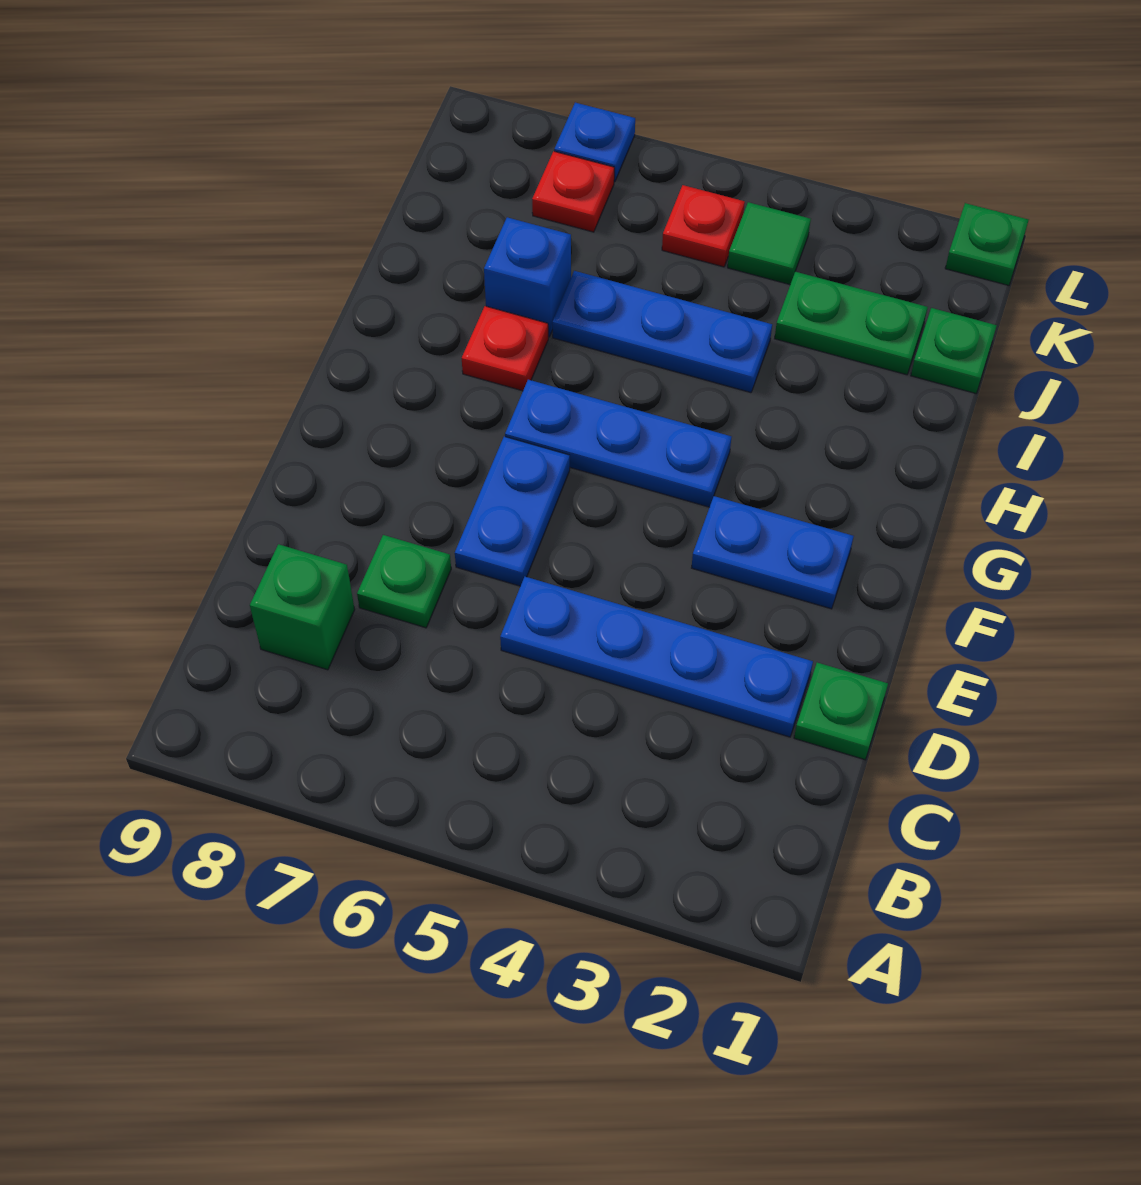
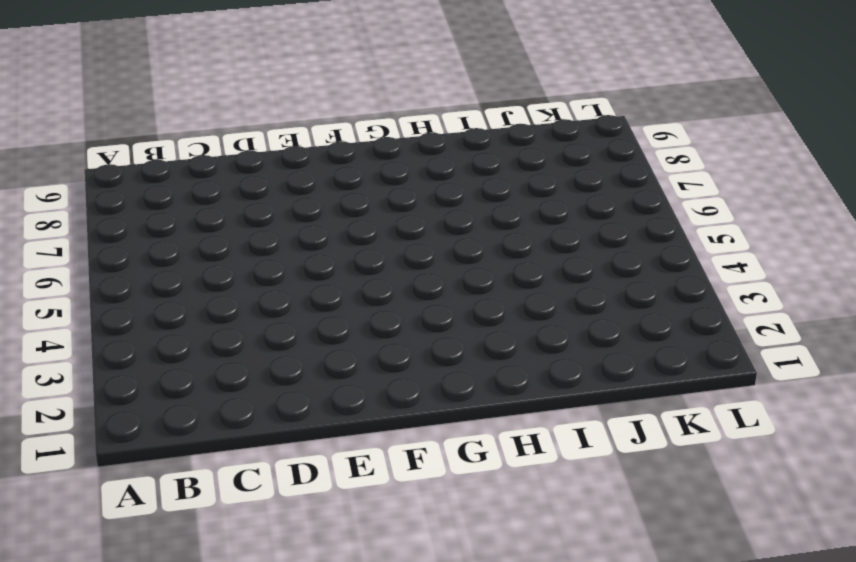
none -> green 1x1 brick [250,544,355,670]
none -> green 1x1 plate [794,663,888,760]
none -> blue 1x4 plate [500,577,813,737]

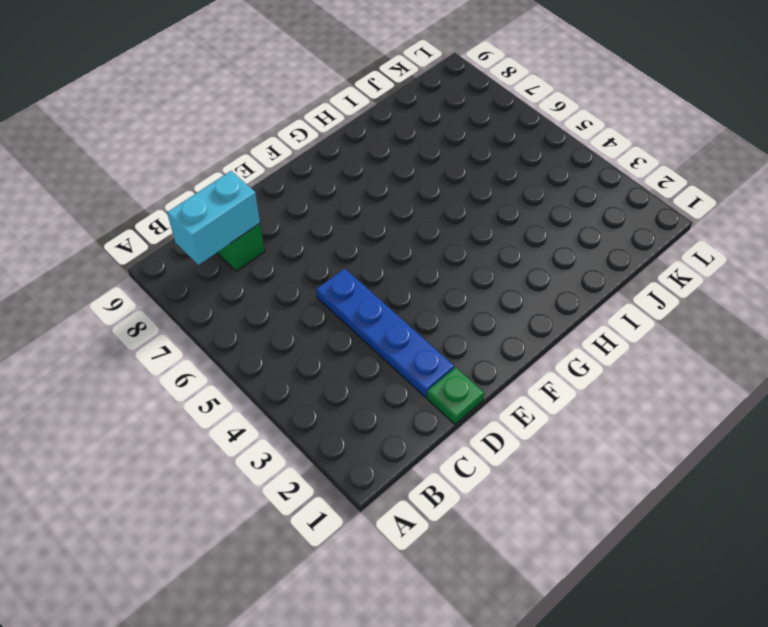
cyan 1x2 brick [167,171,260,265] -> none
none -> green 1x1 plate [357,535,451,628]
none -> blue 1x2 plate [455,437,570,586]
none -> blue 1x2 plate [692,496,854,609]

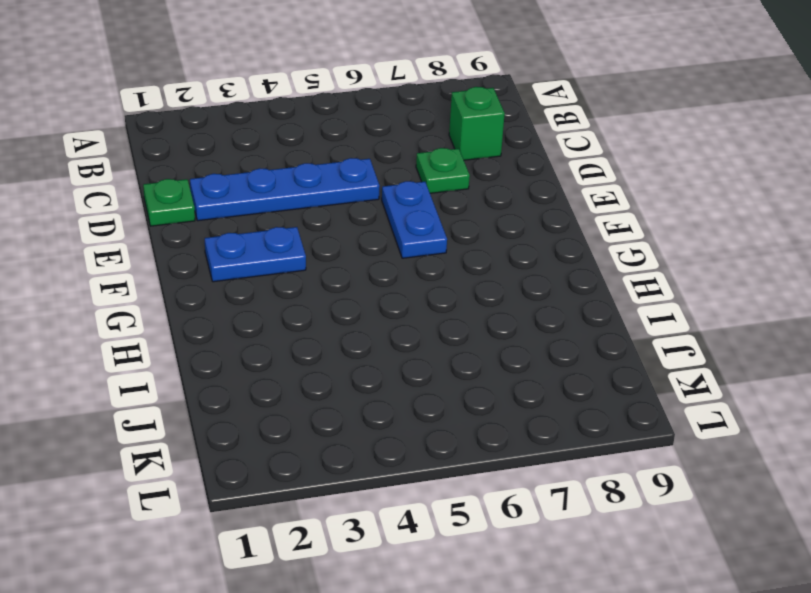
none -> blue 1x3 plate [505,380,731,507]
none -> red 1x1 plate [462,306,548,391]
none -> blue 1x3 plate [552,271,772,393]

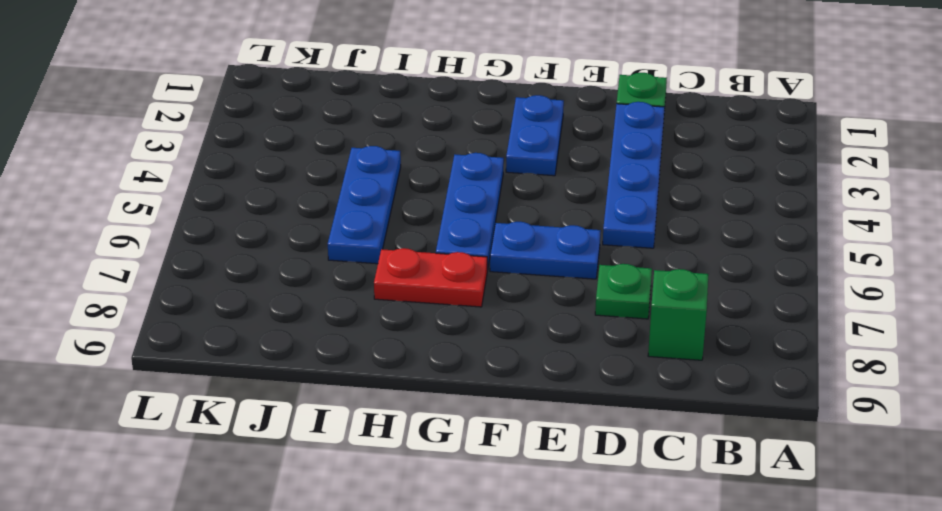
red 1x2 plate [374,248,487,307] -> red 1x1 plate [462,306,548,391]
none -> blue 1x1 brick [484,217,571,337]
none -> green 1x1 plate [911,308,997,393]
none -> green 1x2 plate [775,272,928,375]

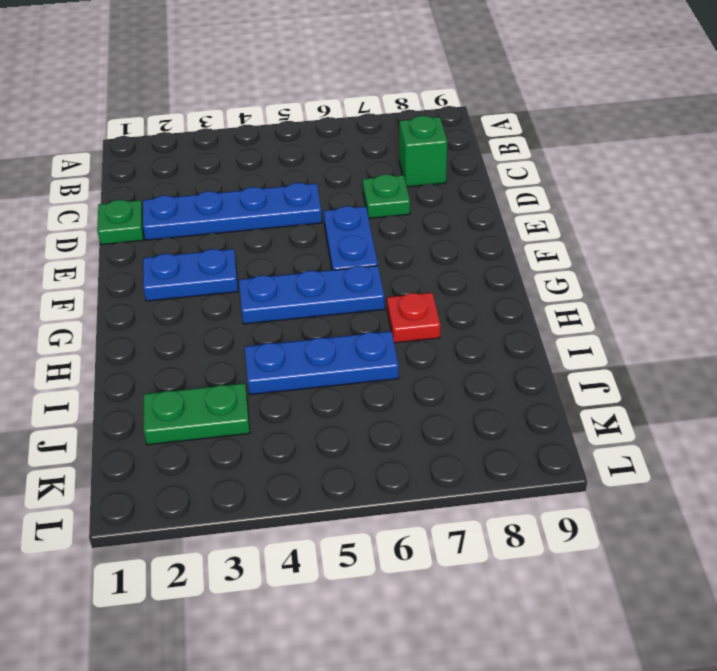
none -> blue 1x1 brick [484,217,571,337]
none -> green 1x1 plate [911,308,997,393]
none -> green 1x1 tile [728,202,811,285]

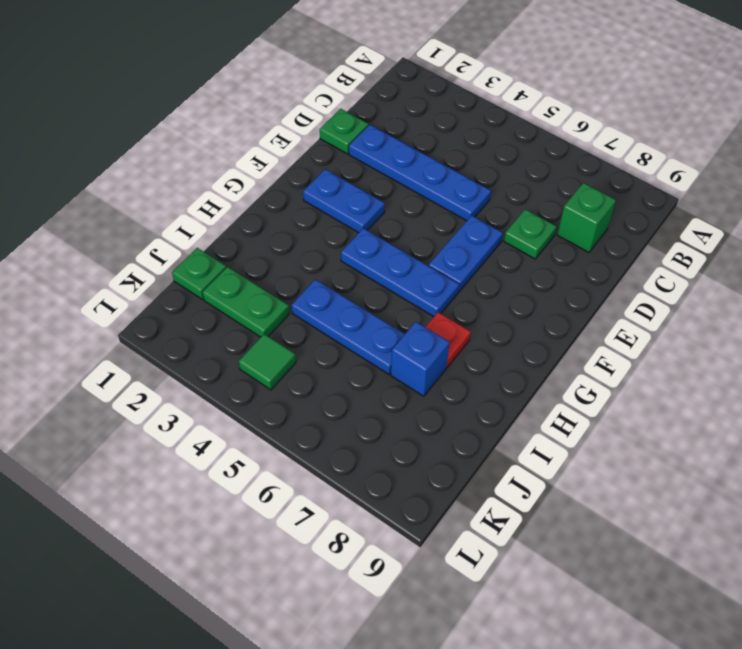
none -> red 1x1 plate [662,185,745,267]
none -> red 1x1 plate [532,151,614,232]
none -> green 1x1 plate [945,203,1029,285]

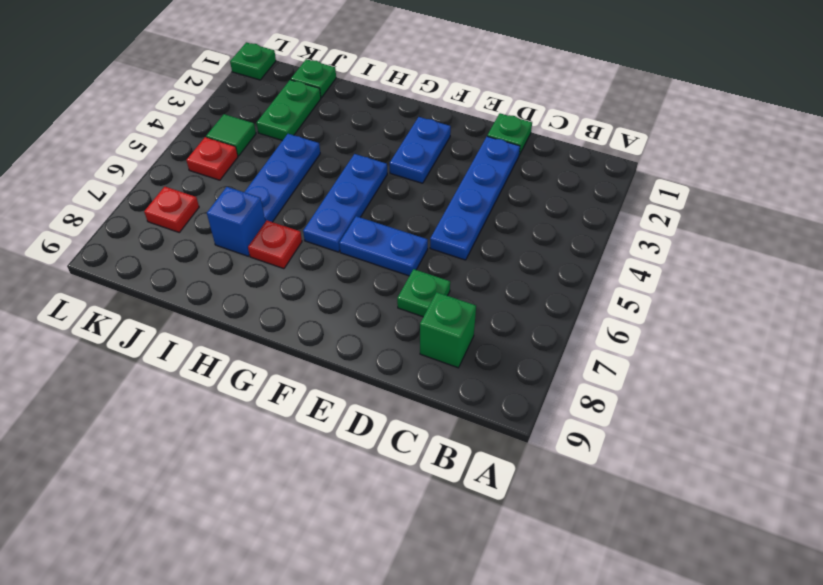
none -> blue 1x1 plate [554,103,635,182]

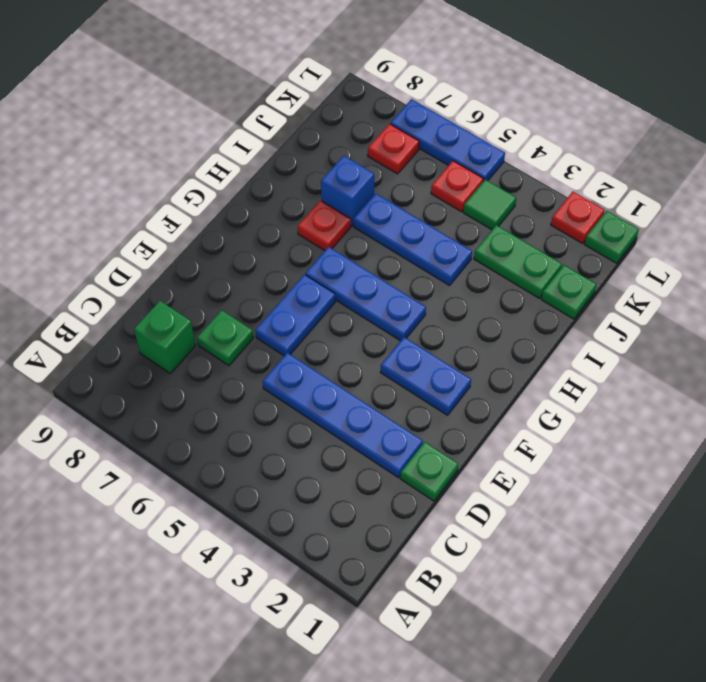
red 1x1 plate [551,192,605,243] -> none
blue 1x3 plate [390,99,505,181] -> blue 1x1 plate [554,103,635,182]

